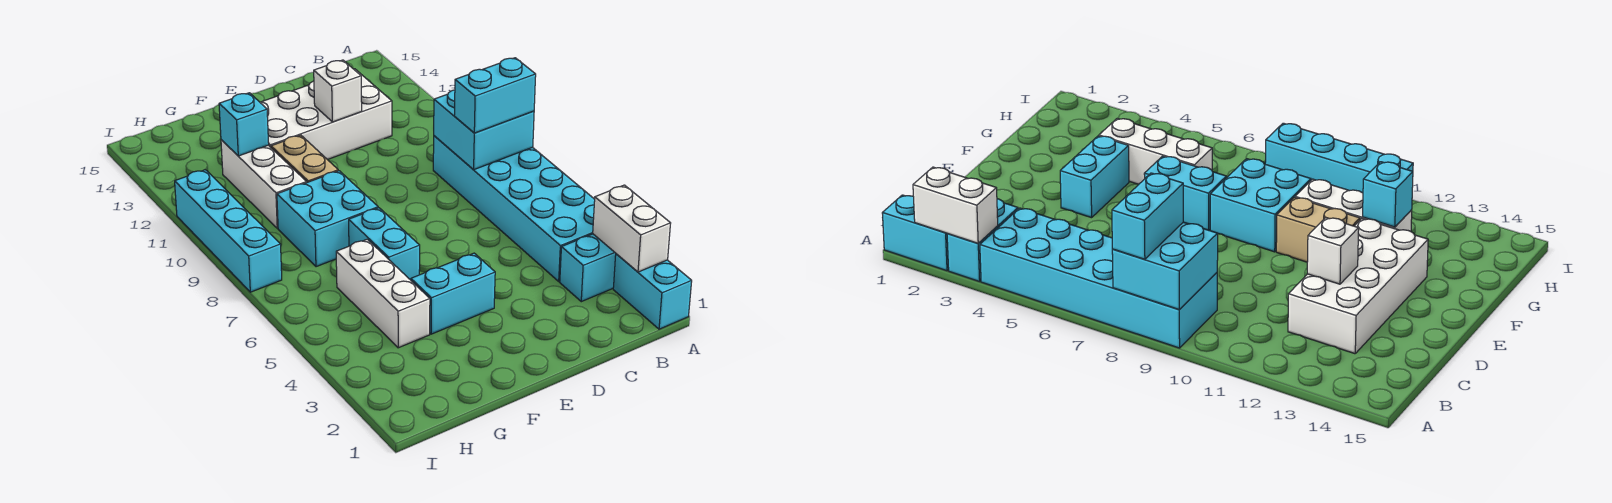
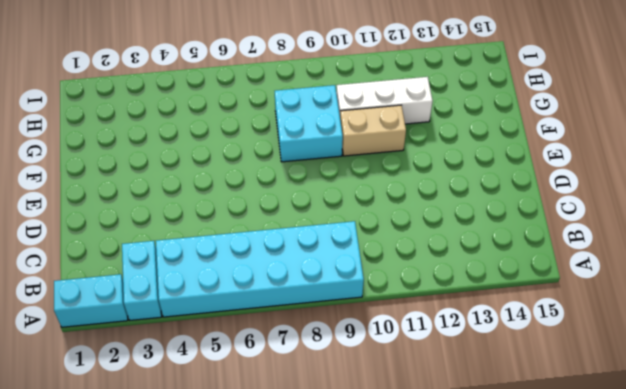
none -> white 2x4 brick [260,69,392,160]
none -> cyan 1x2 brick [411,253,495,334]
none -> cyan 1x2 brick [349,208,420,280]

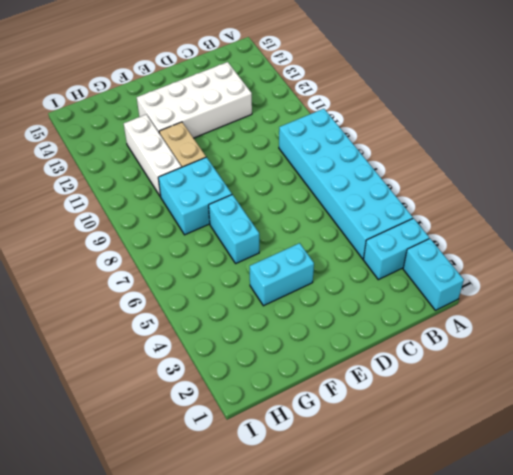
none -> white 1x3 brick [336,239,430,348]
none -> cyan 1x4 brick [175,170,282,292]
none -> white 1x2 brick [593,185,671,272]

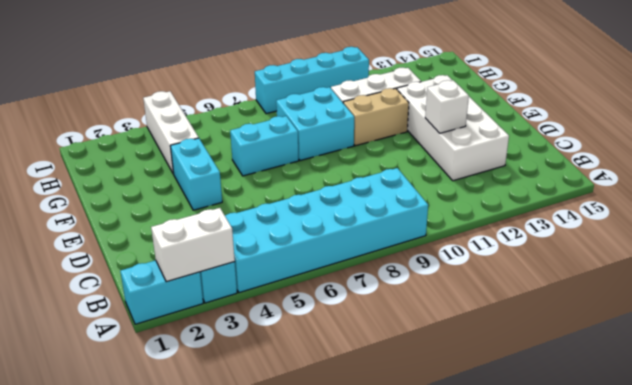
white 1x3 brick [143,91,199,174] -> white 1x3 brick turned to [336,239,430,348]
none -> cyan 2x2 brick [434,90,534,170]
none -> cyan 1x1 brick [219,93,269,156]
none -> cyan 1x2 brick [454,58,536,133]

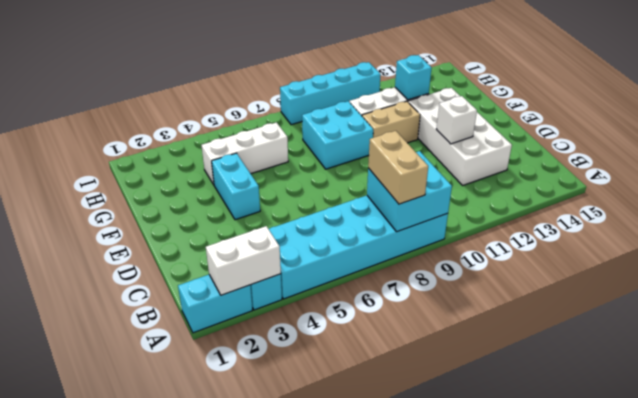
tan 1x2 brick [368,131,428,204] -> cyan 1x2 brick [454,58,536,133]
none -> cyan 1x2 brick [349,208,420,280]

